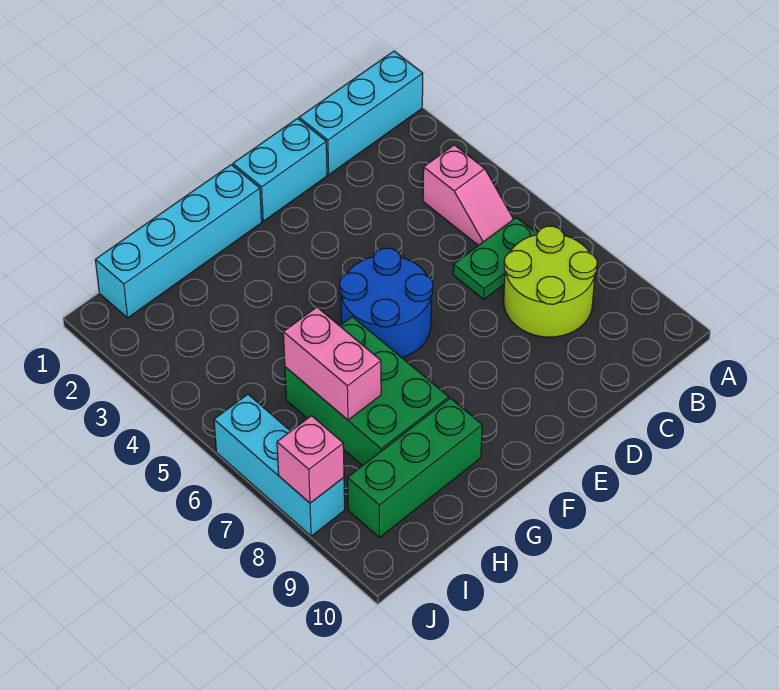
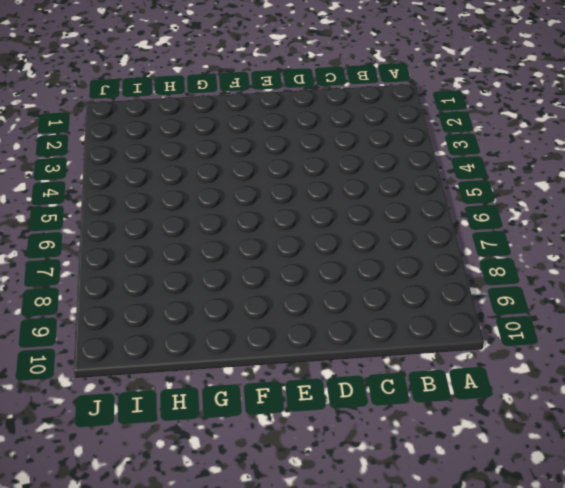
none -> cyan 1x3 brick [299,51,423,175]
none -> pink 1x2 slope [423,145,514,246]
none -> green 1x2 plate [453,218,537,299]

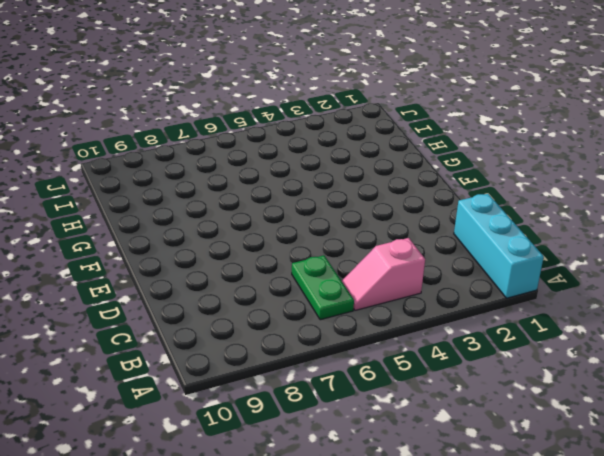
none -> lime 2x2 round brick [504,226,597,337]
none -> cyan 1x2 brick [233,119,327,221]
none -> blue 2x2 round brick [340,248,433,358]

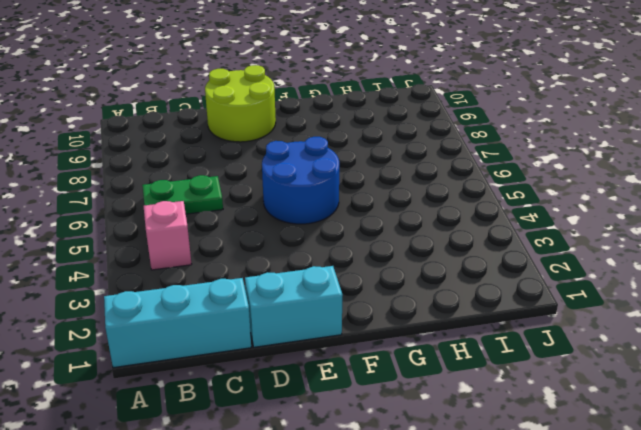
lime 2x2 round brick [205,65,276,142] -> lime 2x2 round brick moved to [504,226,597,337]
none -> cyan 1x4 brick [95,165,262,318]
none -> green 2x3 brick [285,317,449,466]
none -> green 1x3 brick [347,398,482,537]

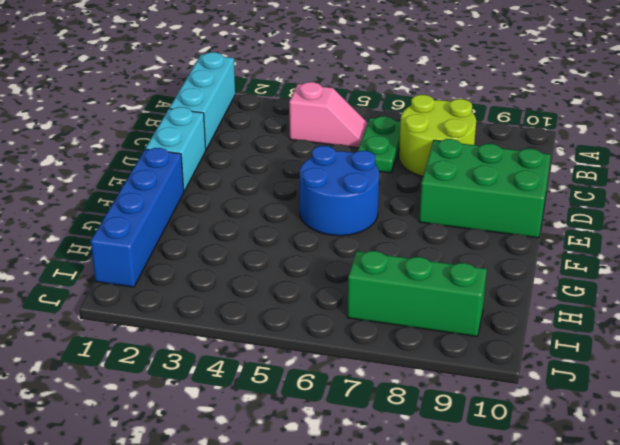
green 2x3 brick [419,139,551,238] -> green 2x3 brick moved to [285,317,449,466]
blue 1x4 brick [91,148,184,287] -> cyan 1x4 brick [95,165,262,318]
green 1x3 brick [347,251,487,337] -> green 1x3 brick turned to [347,398,482,537]
none -> cyan 1x3 brick [214,394,345,536]
none -> pink 1x2 brick [283,307,381,420]
none -> pink 1x1 brick [277,416,344,503]

